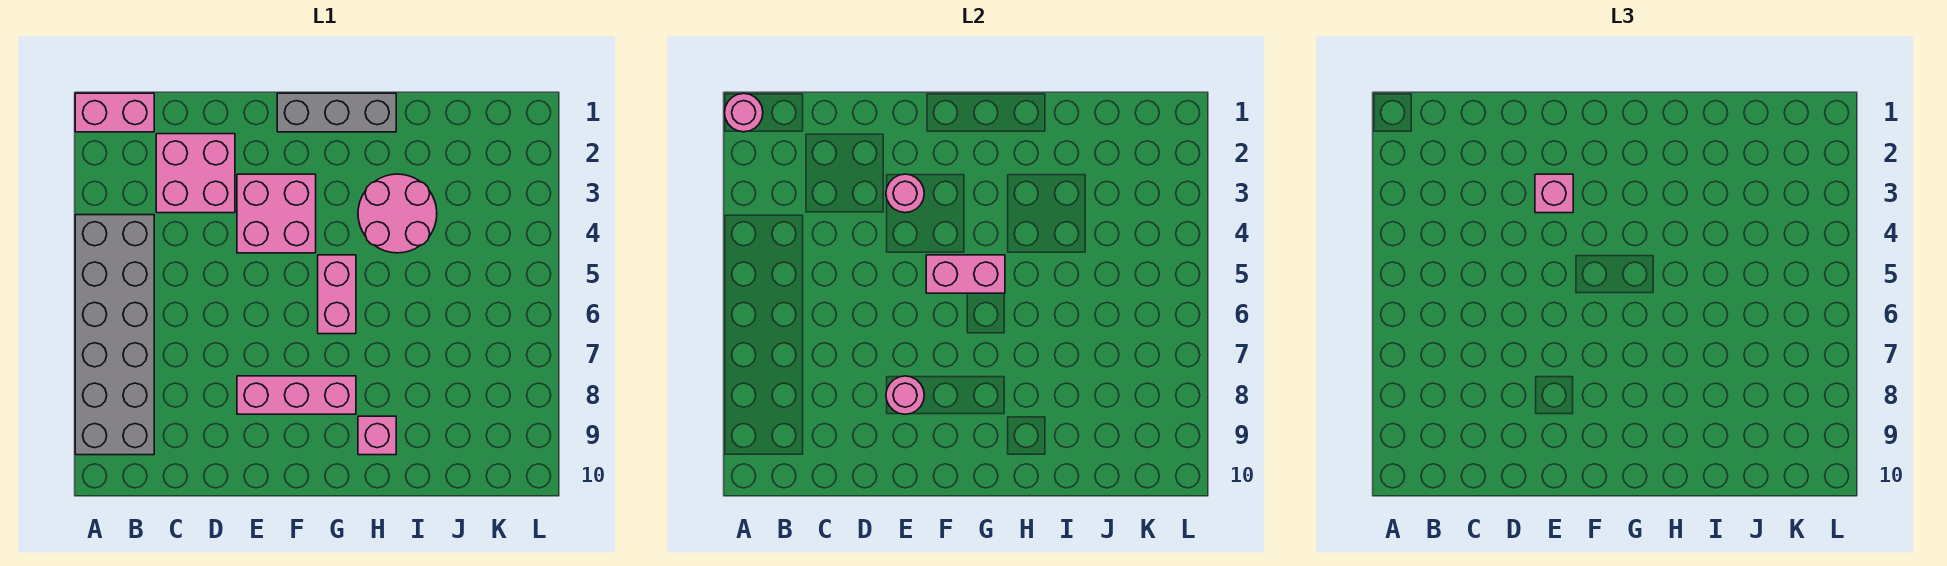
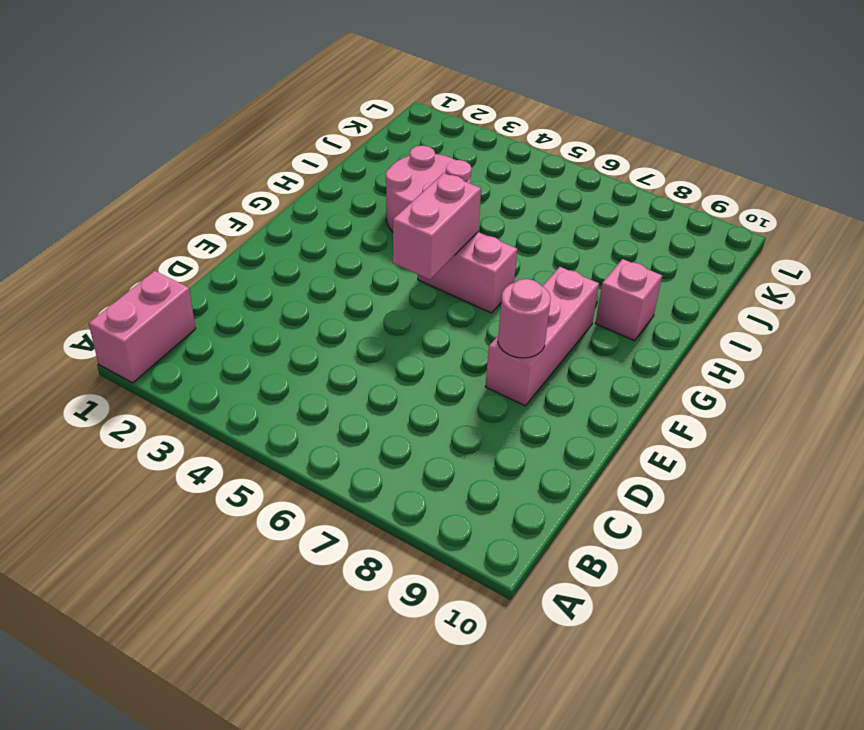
none -> grey 2x6 brick [75,215,154,455]
none -> pink 2x2 brick [156,134,235,213]
none -> pink 2x2 brick [237,174,316,253]

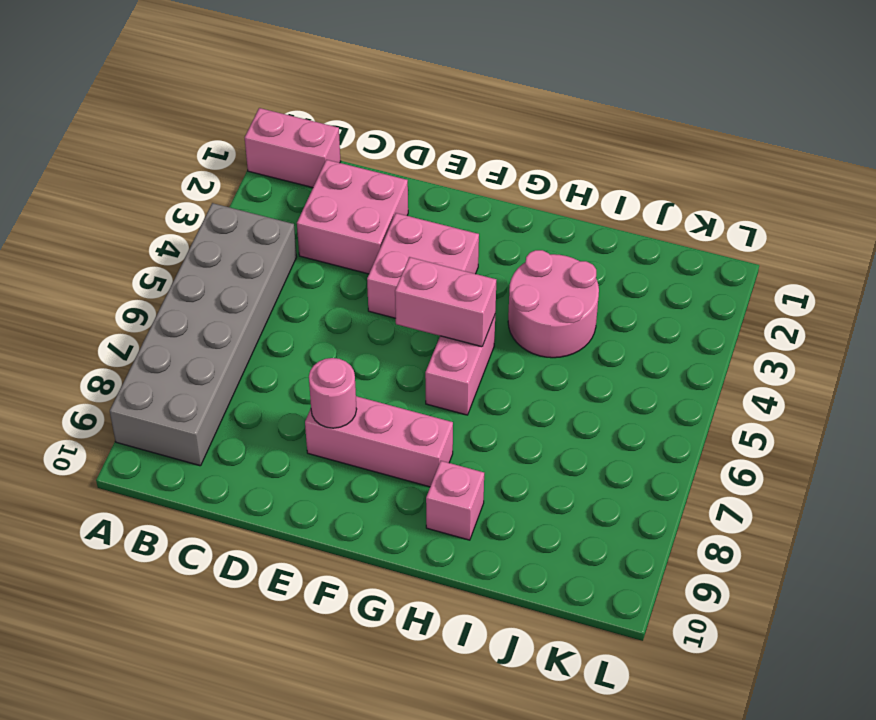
none -> grey 1x3 brick [277,93,396,132]
none -> pink 1x1 round brick [725,93,763,132]
none -> pink 1x1 round brick [886,174,924,213]

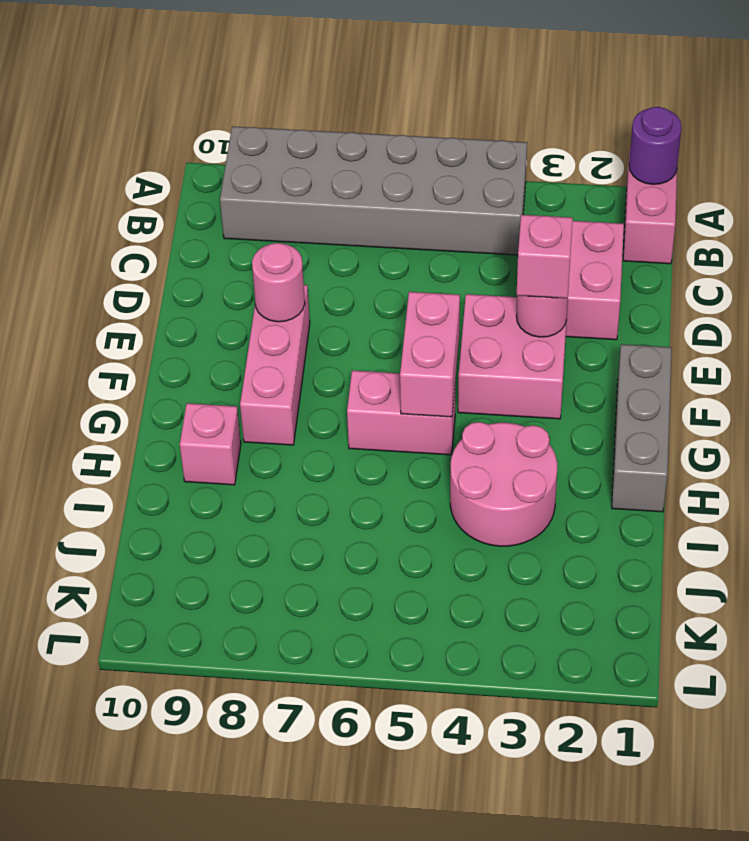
purple 1x1 round brick [629,107,682,184] -> pink 1x1 round brick [725,93,763,132]

